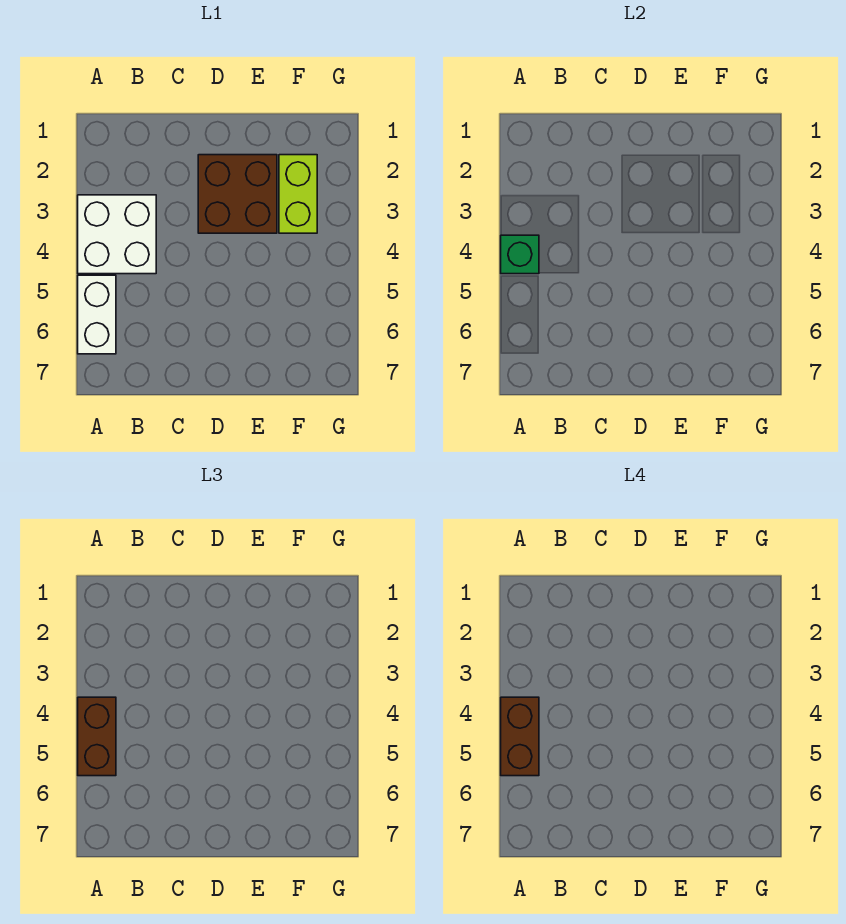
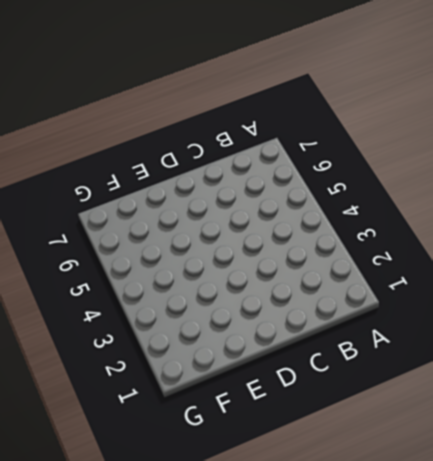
none -> white 2x2 brick [78,195,156,274]
none -> white 1x2 brick [78,275,116,354]

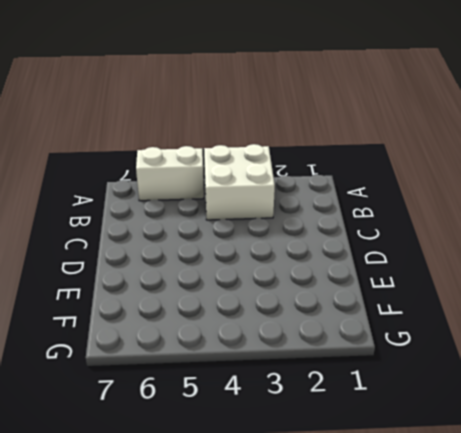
none -> brown 2x2 brick [198,155,277,233]
none -> lime 1x2 brick [279,155,317,233]

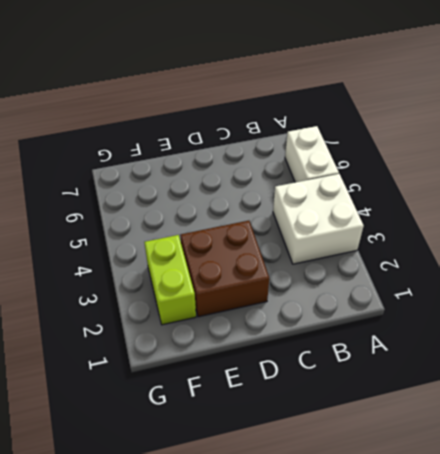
none -> green 1x1 brick [501,235,539,274]
none -> brown 1x2 brick [78,697,116,776]

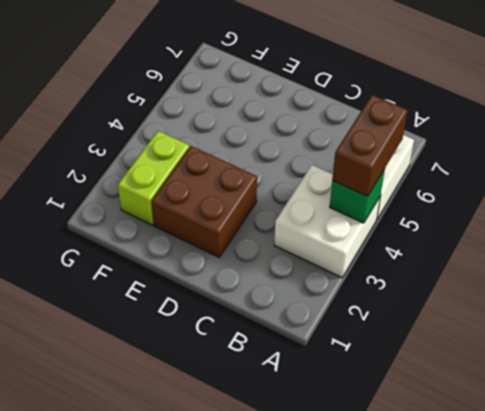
none -> brown 1x2 brick [501,697,539,776]

